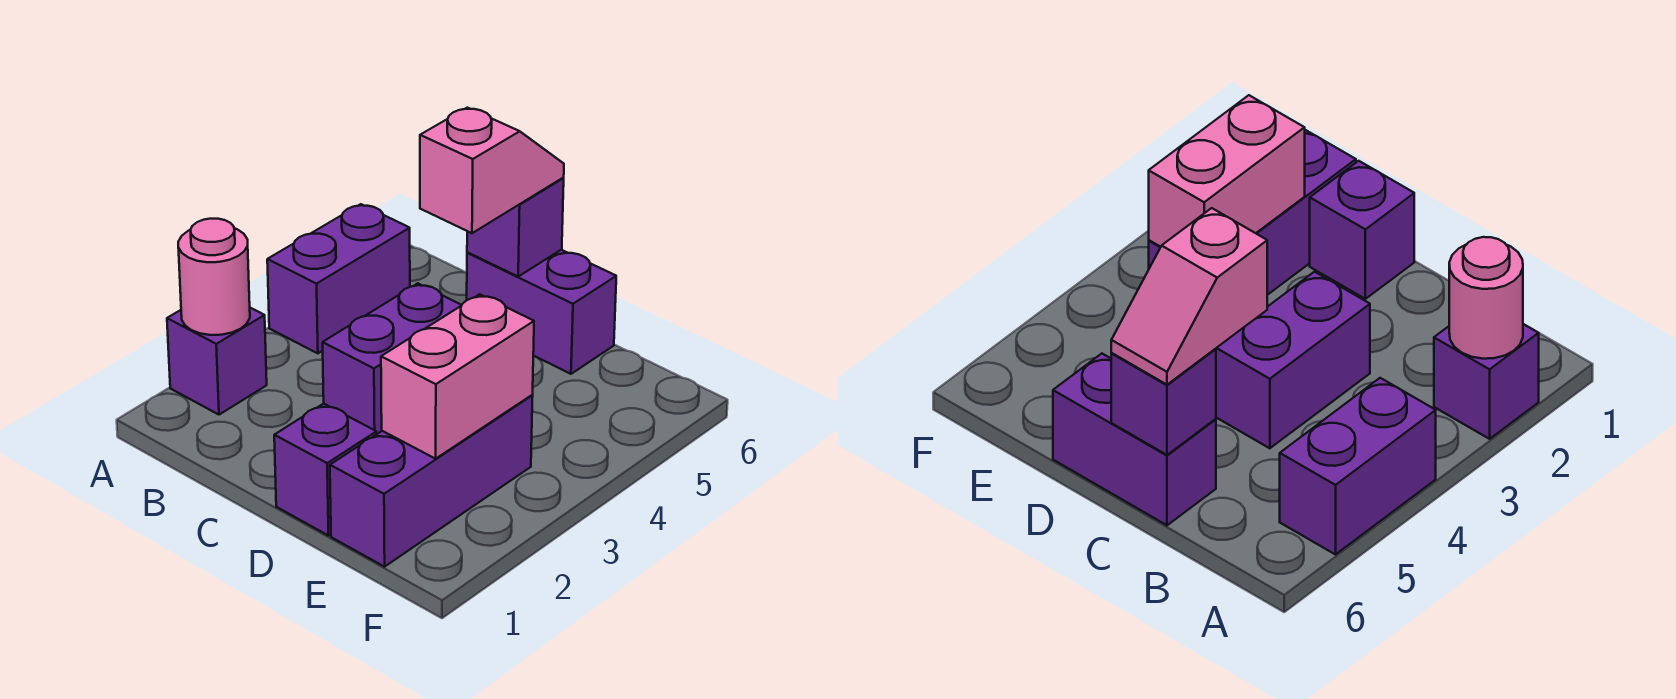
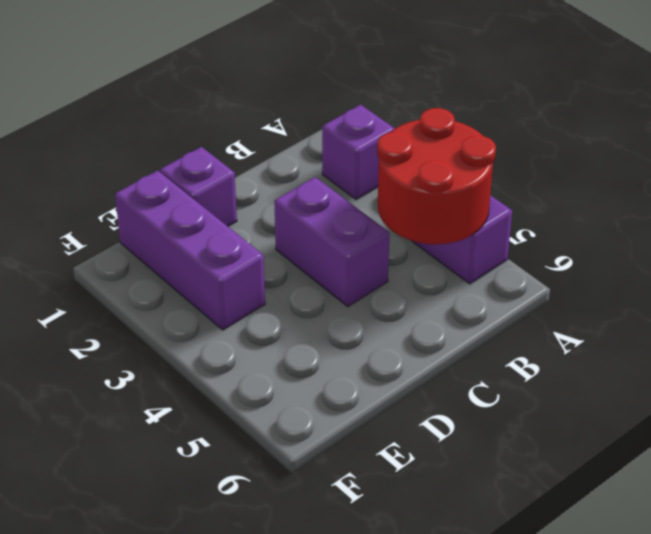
red 2x2 round brick [377,108,496,244] -> none
none -> purple 1x2 brick [467,250,616,374]
none -> pink 1x1 round brick [178,219,250,335]

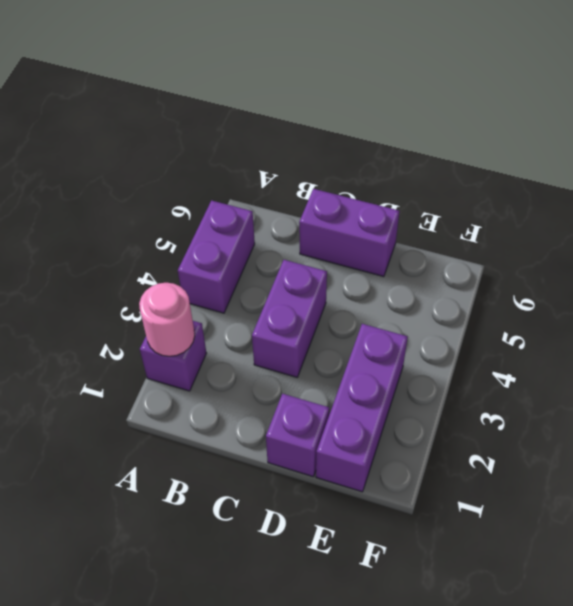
none -> purple 1x1 brick [467,178,564,276]
none -> pink 1x2 brick [381,294,534,459]

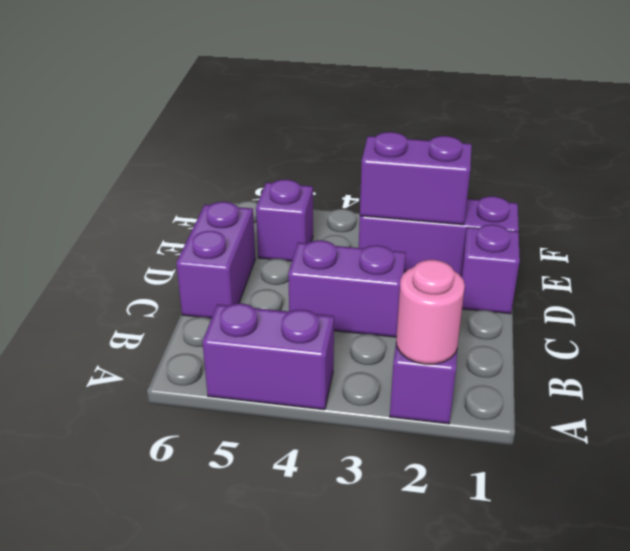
purple 1x2 brick [360,132,472,225] -> pink 1x2 brick [381,294,534,459]
purple 1x1 brick [256,180,313,261] -> purple 1x1 brick moved to [467,178,564,276]
none -> pink 1x2 slope [420,108,564,233]

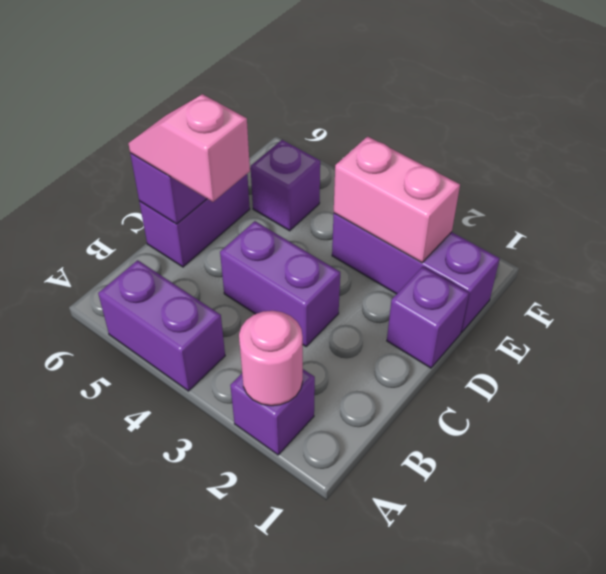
purple 1x1 brick [251,140,320,231] -> none

